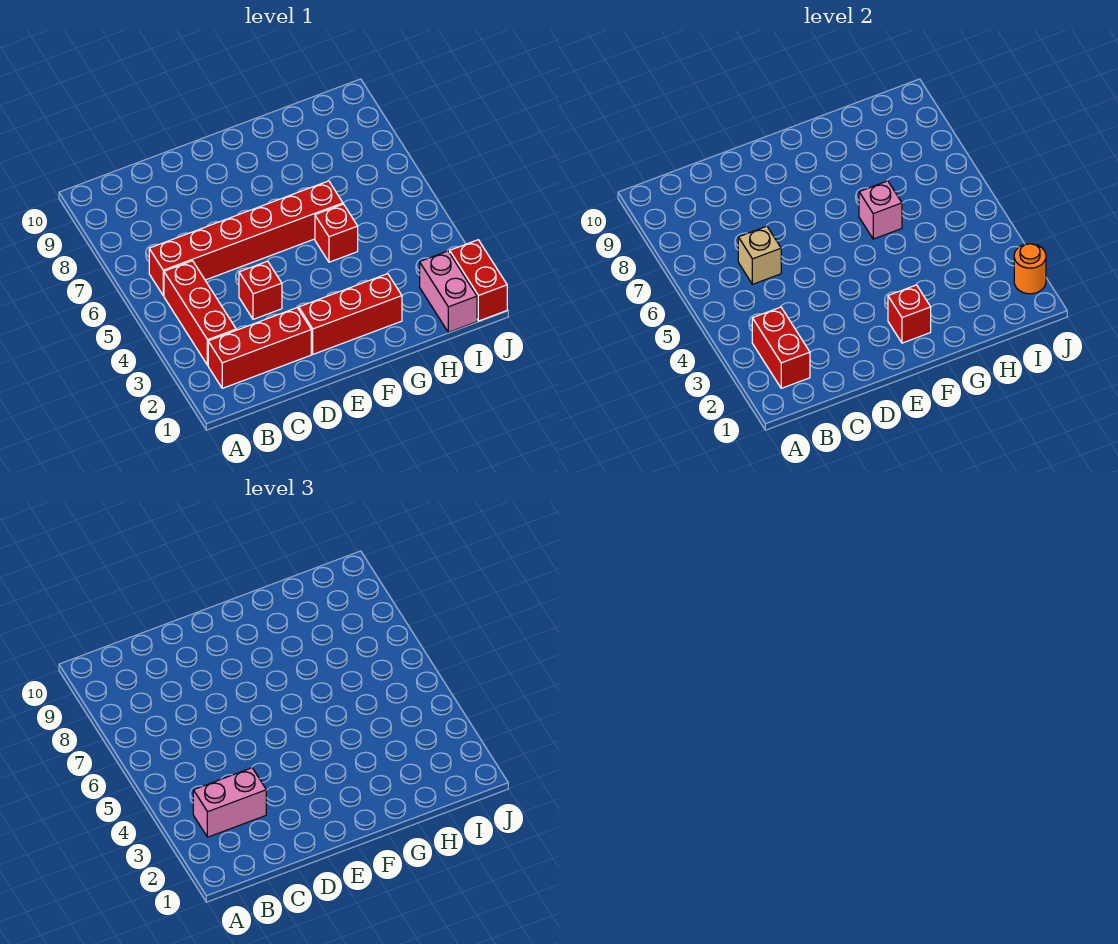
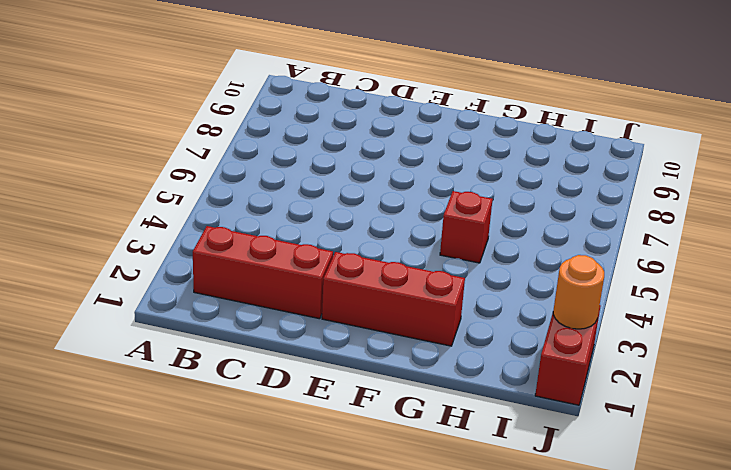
none -> red 1x3 brick [164,261,236,365]
none -> red 1x6 brick [149,181,343,296]
none -> red 1x1 brick [239,261,282,319]

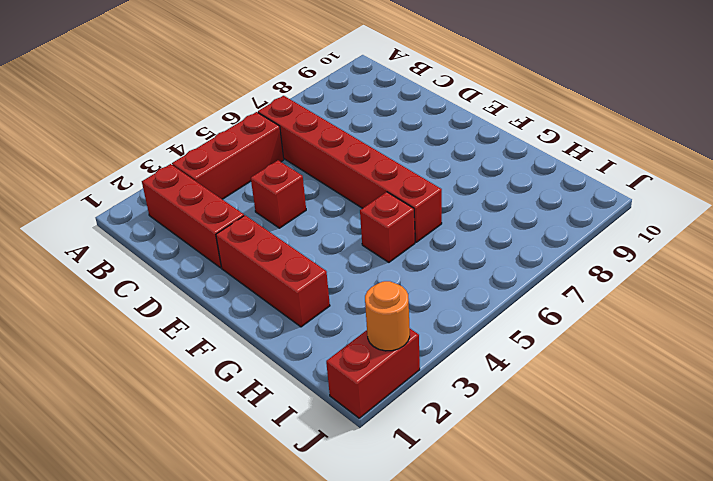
none -> pink 1x2 brick [420,251,477,332]
none -> red 1x2 brick [752,307,810,388]
none -> tan 1x1 brick [738,226,781,284]

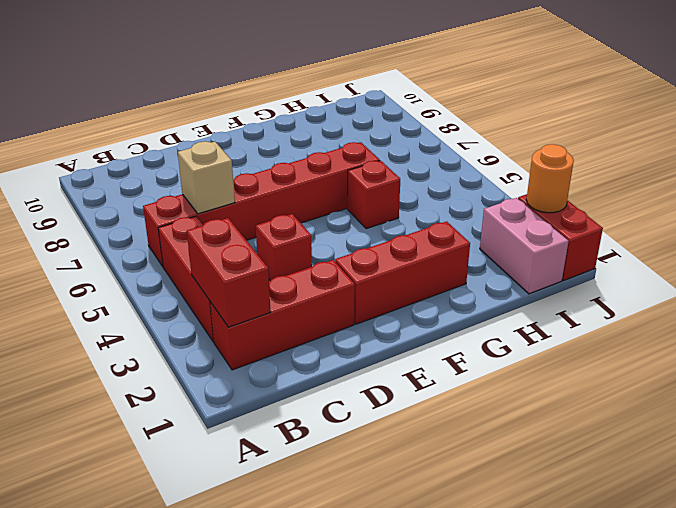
none -> red 1x1 brick [888,285,931,343]
none -> pink 1x1 brick [859,181,902,239]
none -> pink 1x2 brick [193,768,266,837]

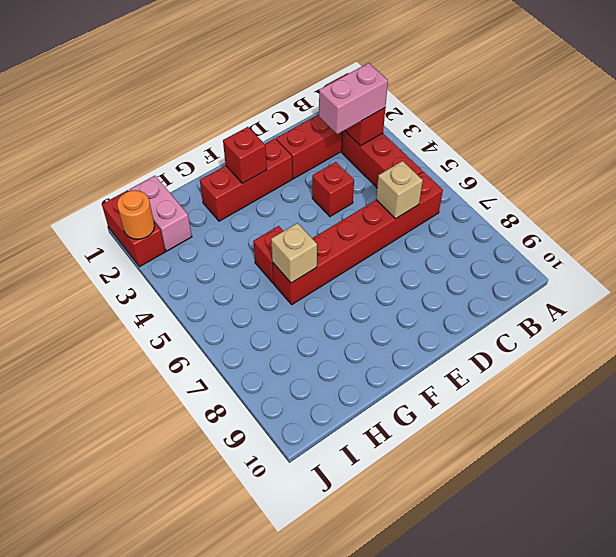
tan 1x1 brick [271,223,317,283] -> pink 1x1 brick [859,181,902,239]

